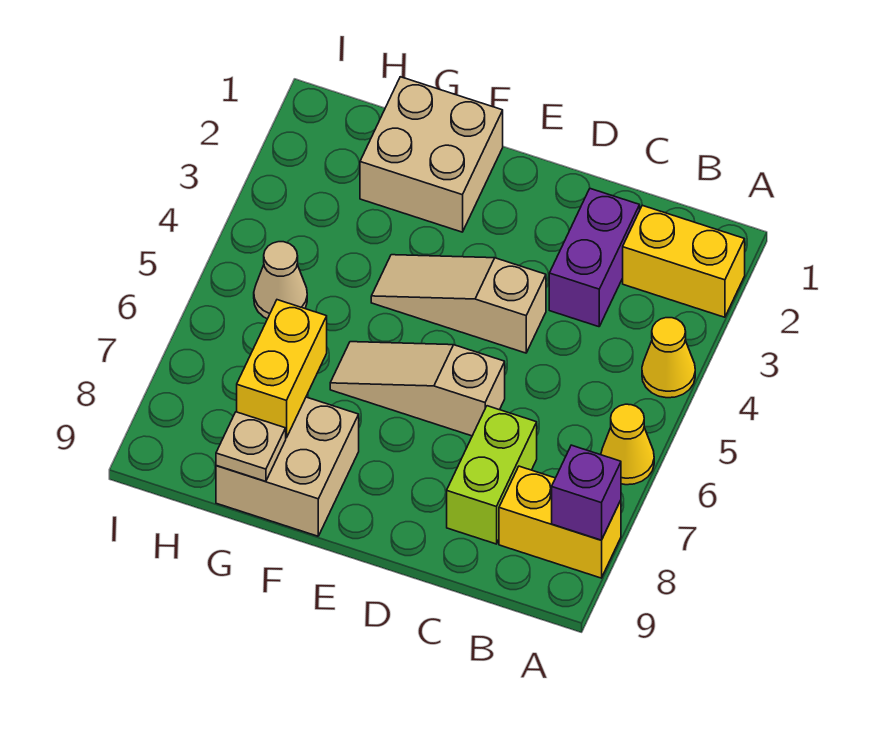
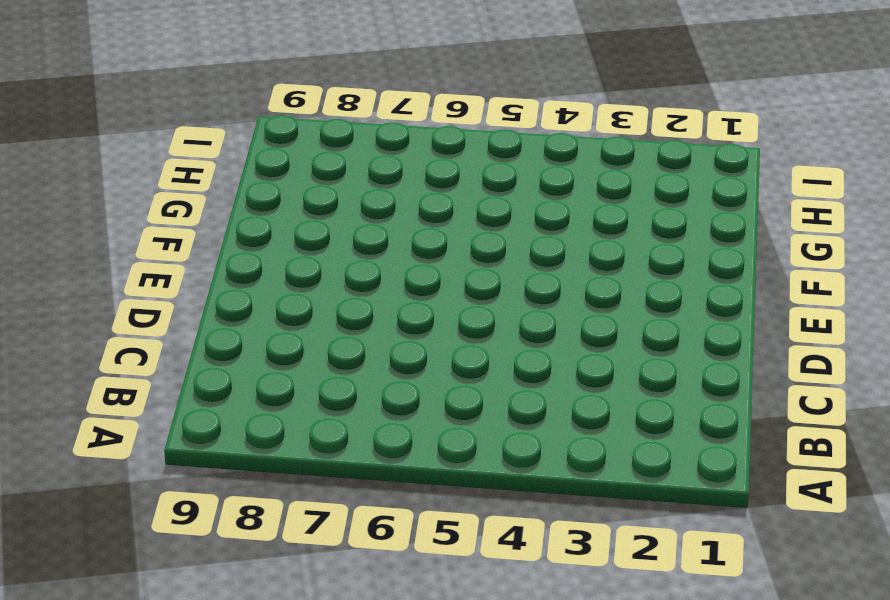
none -> yellow 1x2 brick [623,205,745,317]
none -> yellow 1x1 cone [642,318,695,398]
none -> yellow 1x1 cone [601,404,654,485]

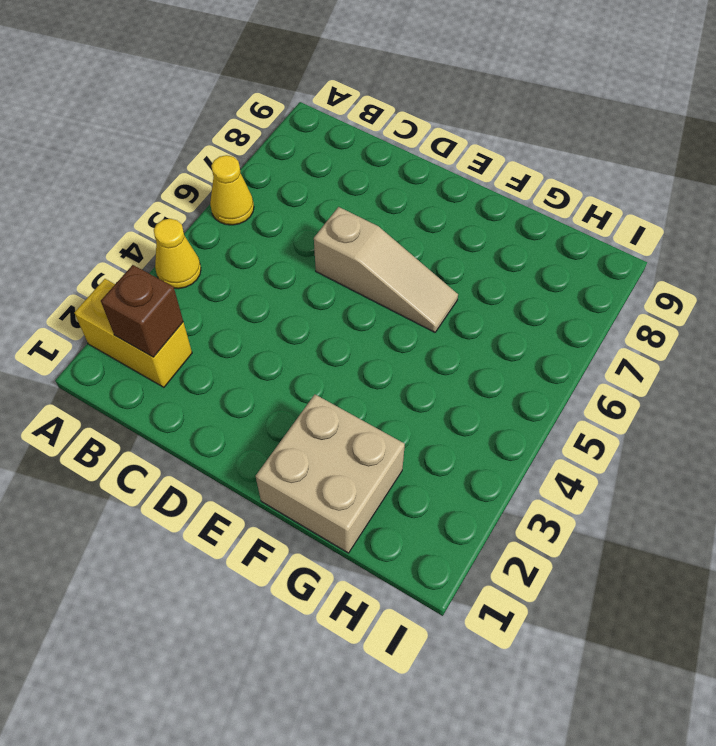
brown 1x1 brick [101,265,183,357] -> none
none -> yellow 1x2 brick [499,466,621,578]
none -> purple 1x2 brick [549,189,640,327]
none -> lime 1x2 brick [447,406,537,544]

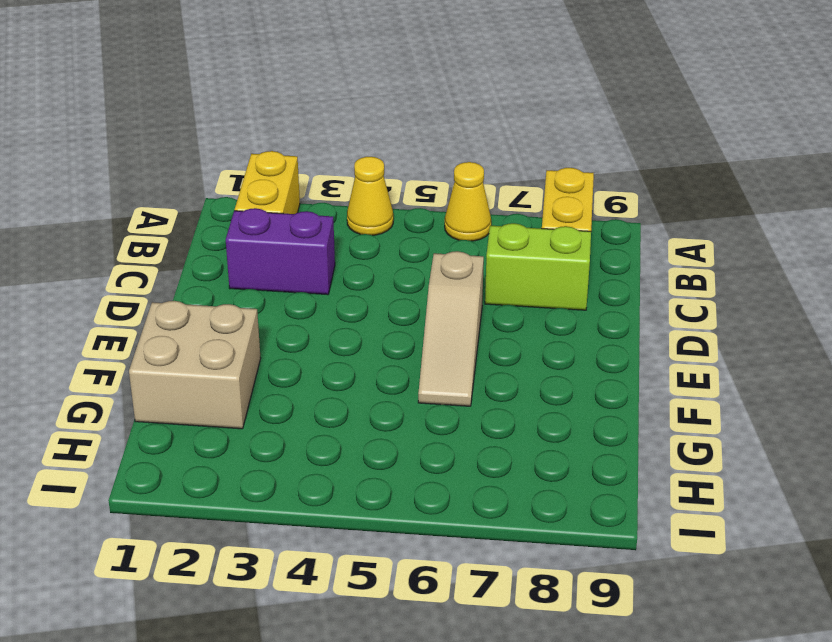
none -> tan 1x3 slope [371,255,546,353]
none -> tan 2x2 brick [216,397,359,536]
none -> tan 1x1 cone [254,242,307,319]

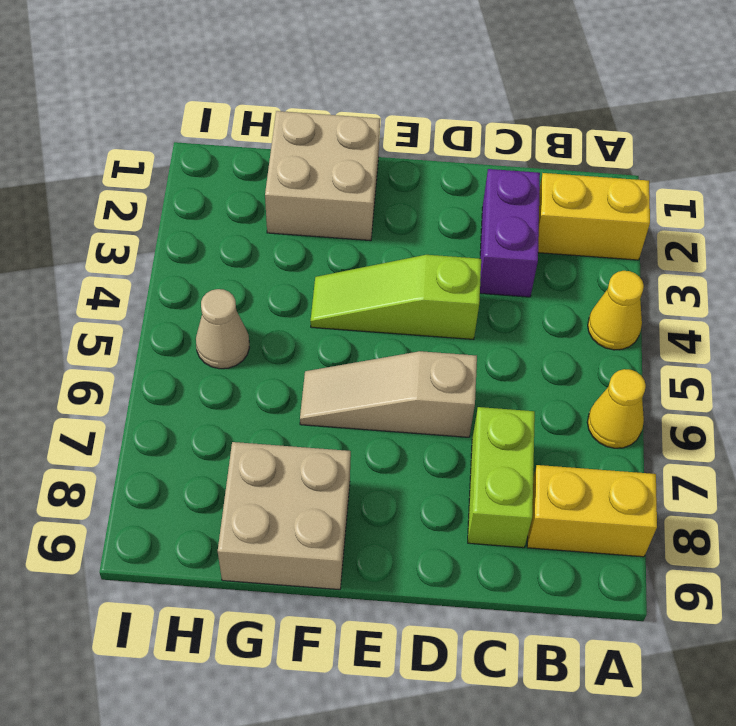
lime 1x3 slope [310,255,481,339] -> tan 1x3 slope [371,255,546,353]
none -> purple 1x1 brick [552,445,621,540]
none -> yellow 1x2 brick [237,300,327,438]
none -> tan 1x1 plate [216,412,286,481]

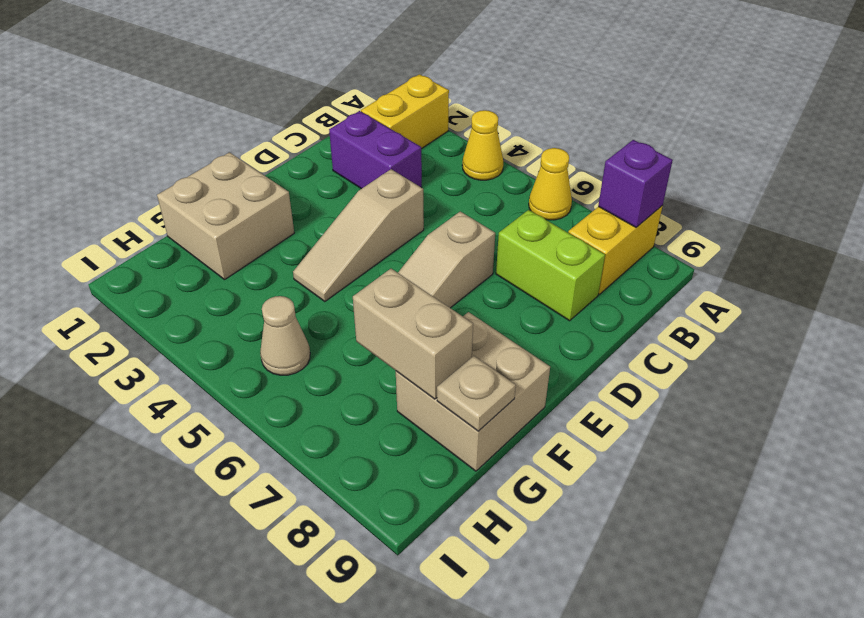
tan 1x2 brick [353,269,473,399] -> yellow 1x2 brick [237,300,327,438]

